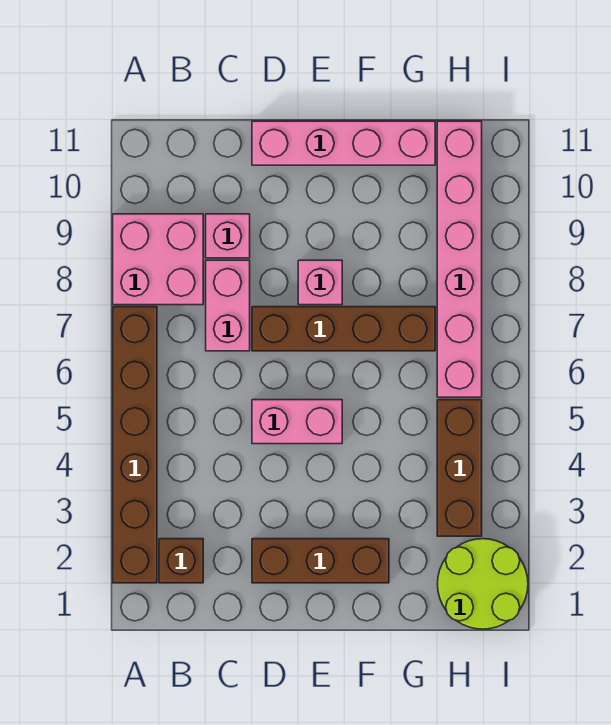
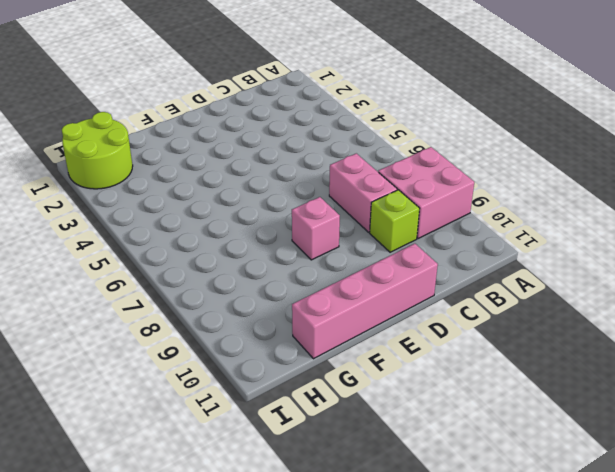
lime 1x1 brick [370,190,420,252] -> pink 1x1 brick [206,214,250,258]
none -> brown 1x6 brick [113,307,157,583]
none -> brown 1x1 brick [159,539,203,583]
none -> brown 1x3 brick [252,539,389,583]

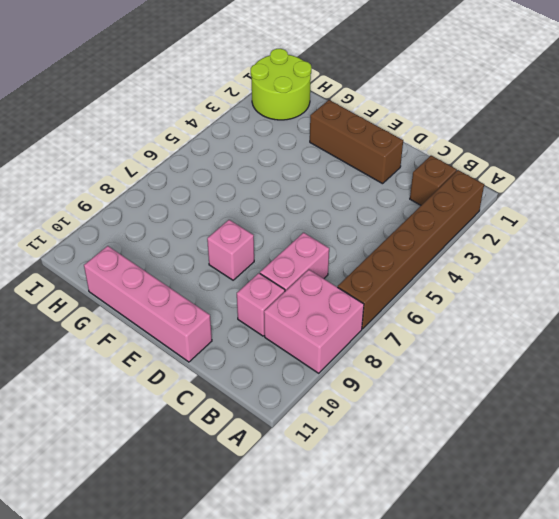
none -> pink 1x2 brick [252,400,342,444]
none -> brown 1x4 brick [252,307,435,351]
none -> brown 1x3 brick [437,400,482,536]

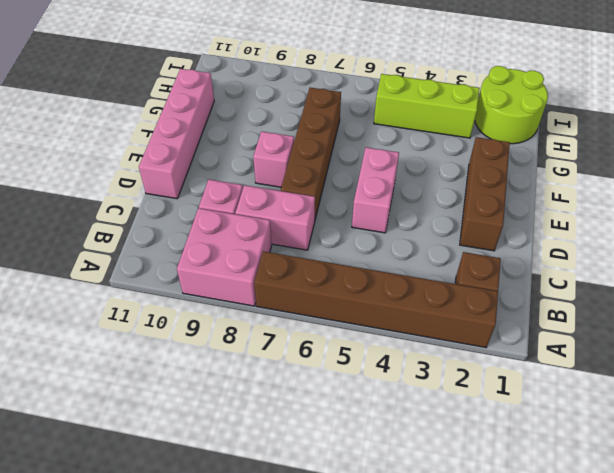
lime 1x3 brick [374,74,480,138] -> brown 1x3 brick [437,400,482,536]
none -> pink 1x6 brick [437,121,482,397]

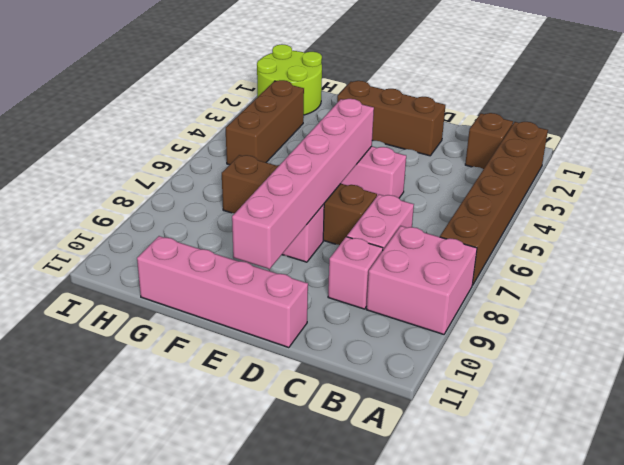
pink 1x6 brick [232,99,374,269] -> pink 1x6 brick moved to [437,121,482,397]

